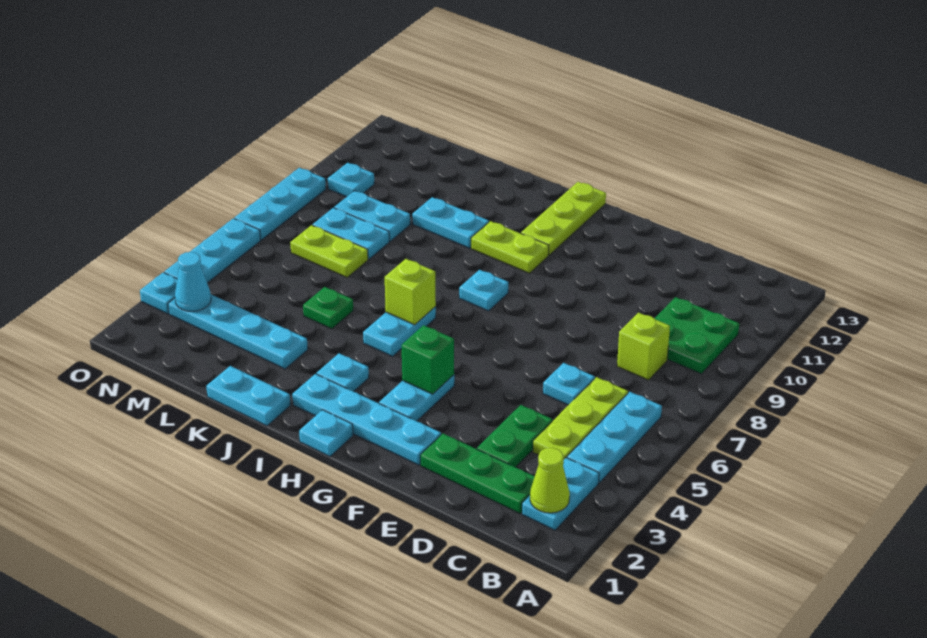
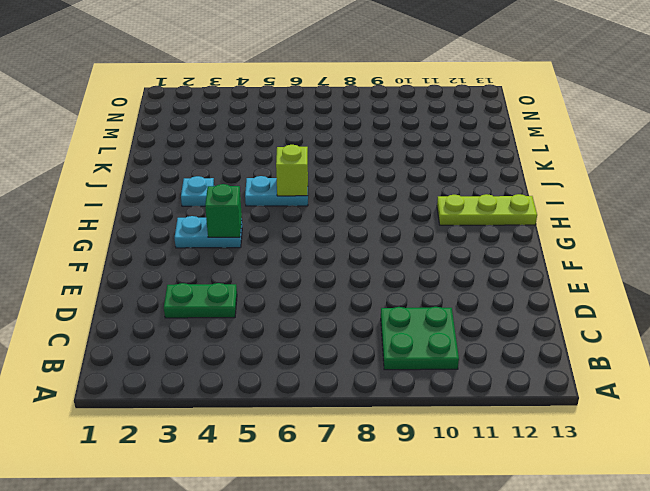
none -> cyan 1x2 plate [522,458,599,530]
none -> cyan 1x3 plate [567,392,662,483]
none -> green 1x3 plate [420,434,535,514]
none -> lime 1x3 plate [533,377,628,459]

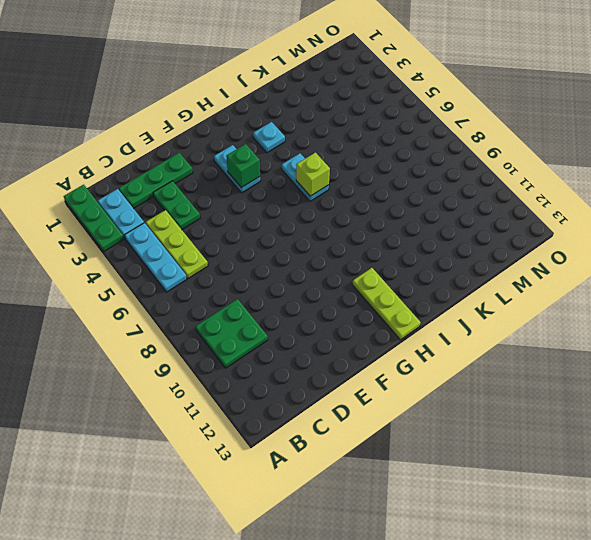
green 1x3 plate [64,185,124,251] -> none
none -> lime 1x1 brick [617,312,670,380]
none -> cyan 1x1 plate [543,363,595,405]
none -> cyan 1x4 plate [292,374,441,465]
none -> cyan 1x1 plate [299,410,353,456]

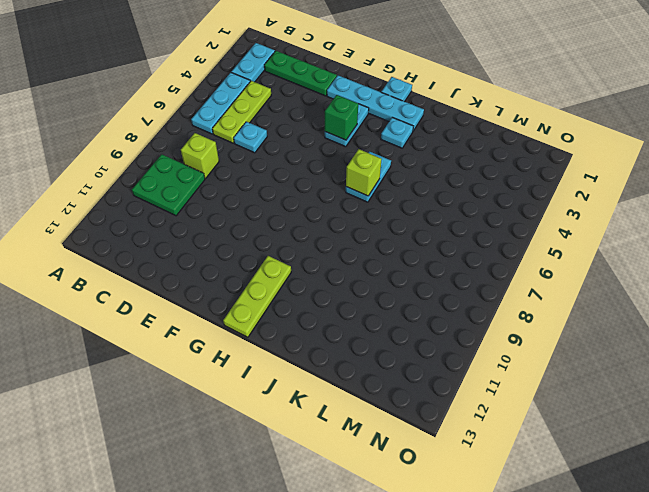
none -> green 1x2 plate [477,405,552,467]
none -> cyan 1x1 plate [459,270,508,311]
none -> lime 1x2 plate [471,221,549,273]
none -> cyan 1x2 plate [206,366,290,426]

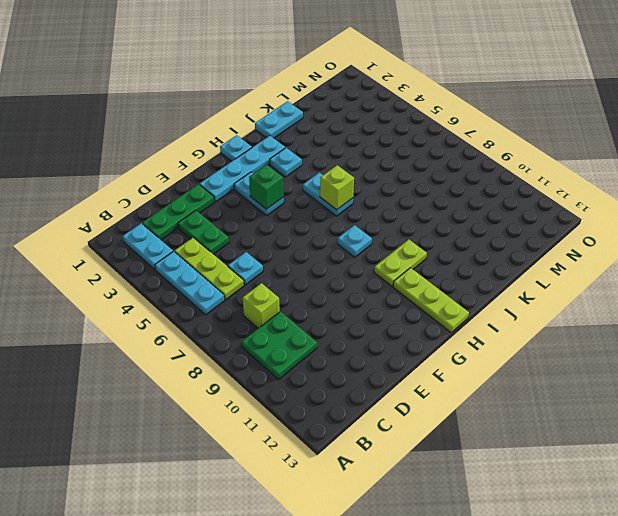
none -> cyan 1x2 plate [412,197,489,248]
none -> cyan 1x4 plate [168,295,308,369]
none -> green 1x1 plate [303,287,353,329]
none -> lime 1x2 plate [290,225,368,277]

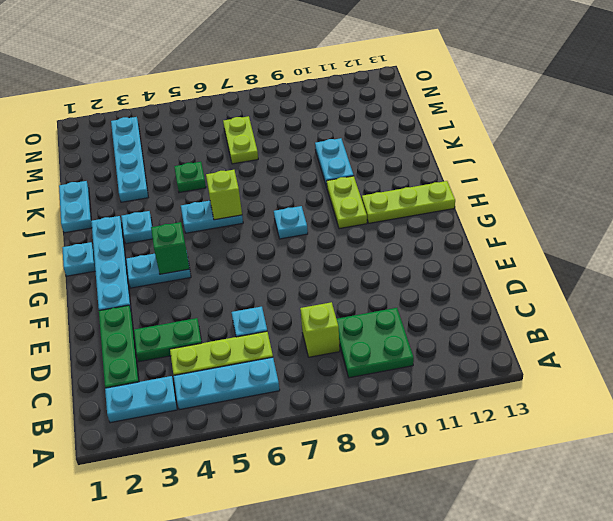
none -> cyan 1x2 plate [313,208,389,259]
none -> cyan 1x2 plate [334,191,410,241]
none -> cyan 1x1 plate [328,163,374,197]
none -> cyan 1x1 plate [140,273,177,314]

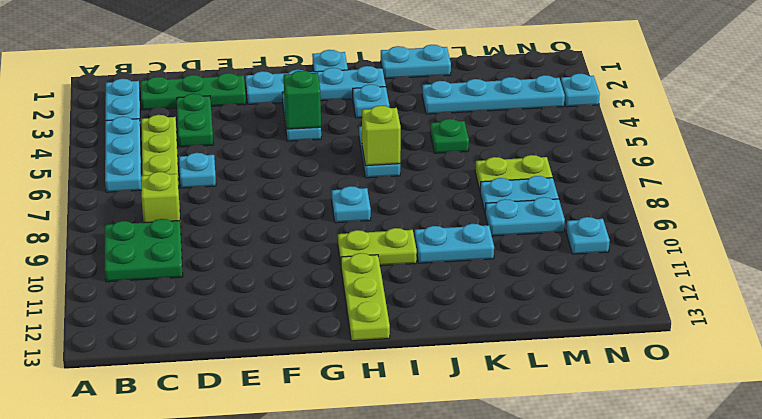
none -> cyan 1x3 plate [164,218,261,283]
none -> cyan 1x3 plate [234,168,326,240]
none -> lime 1x1 cone [530,448,570,513]
none -> cyan 1x1 cone [175,252,211,311]

